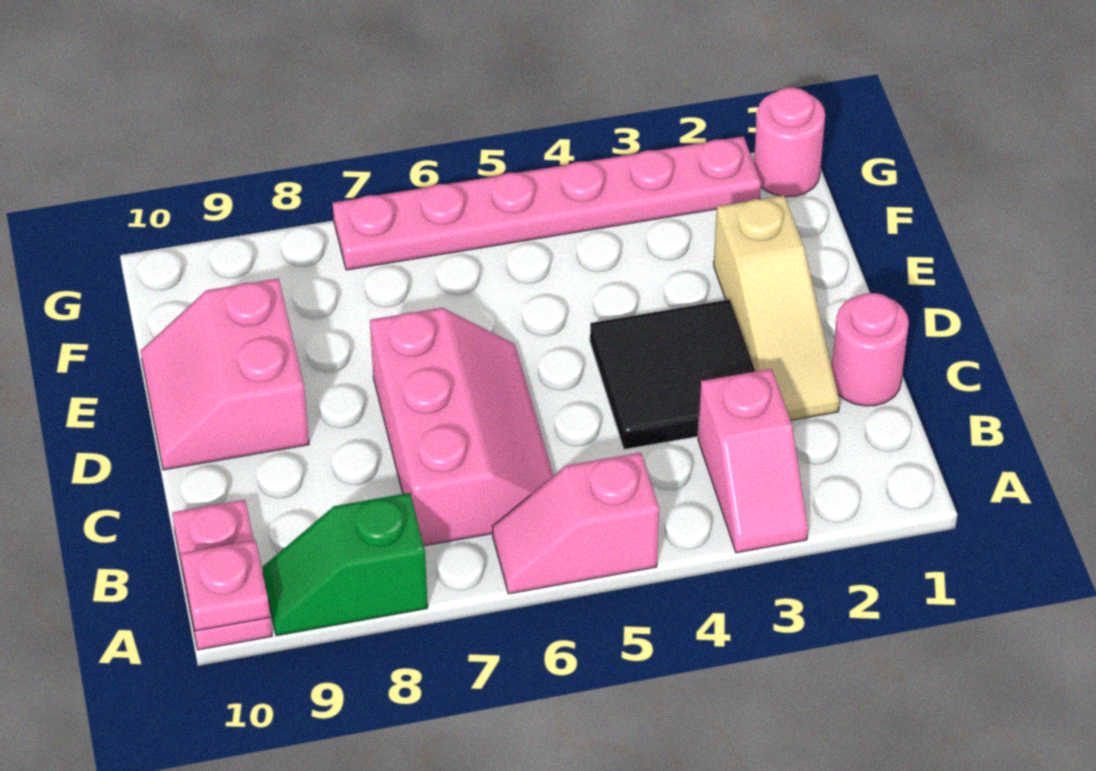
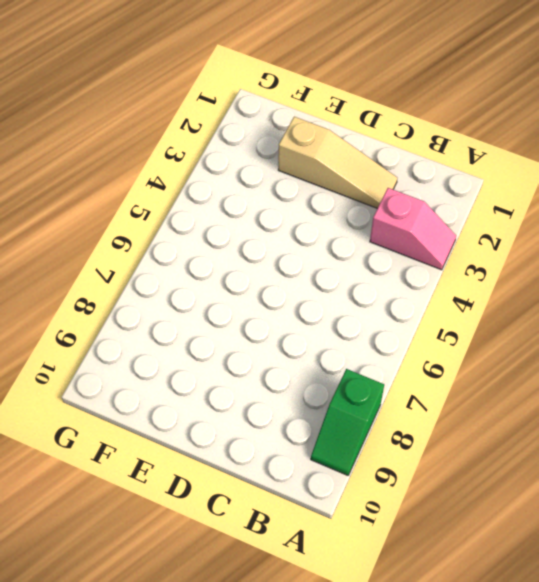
none -> pink 1x2 slope [492,453,659,594]
none -> pink 1x2 plate [172,500,272,650]
none -> pink 2x3 slope [370,308,553,546]

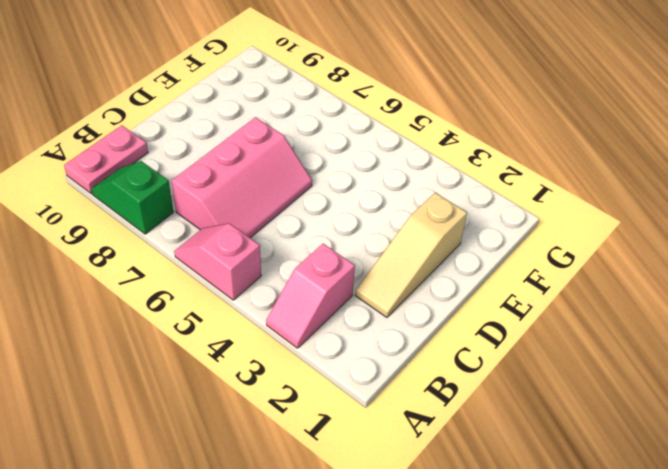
none -> pink 1x1 round brick [832,293,909,406]
none -> black 2x2 tile [590,299,755,449]
none -> pink 2x2 slope [141,278,309,470]

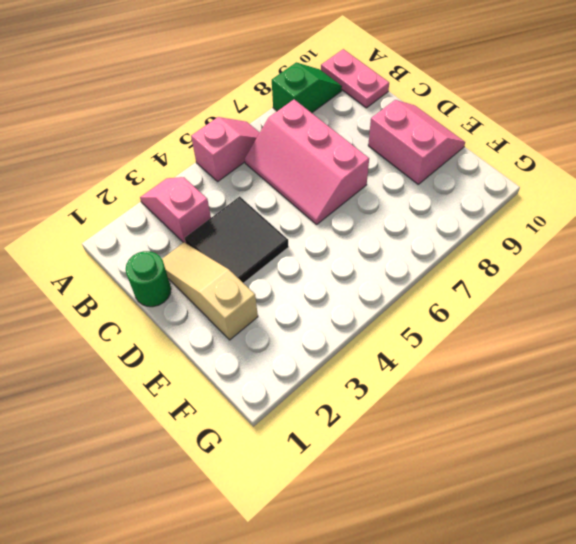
green 1x1 round brick [126,251,171,307] -> pink 1x1 round brick [832,293,909,406]
none -> pink 1x1 round brick [754,87,825,197]
none -> pink 1x6 plate [333,136,761,270]
none -> pink 1x1 plate [181,540,270,631]

